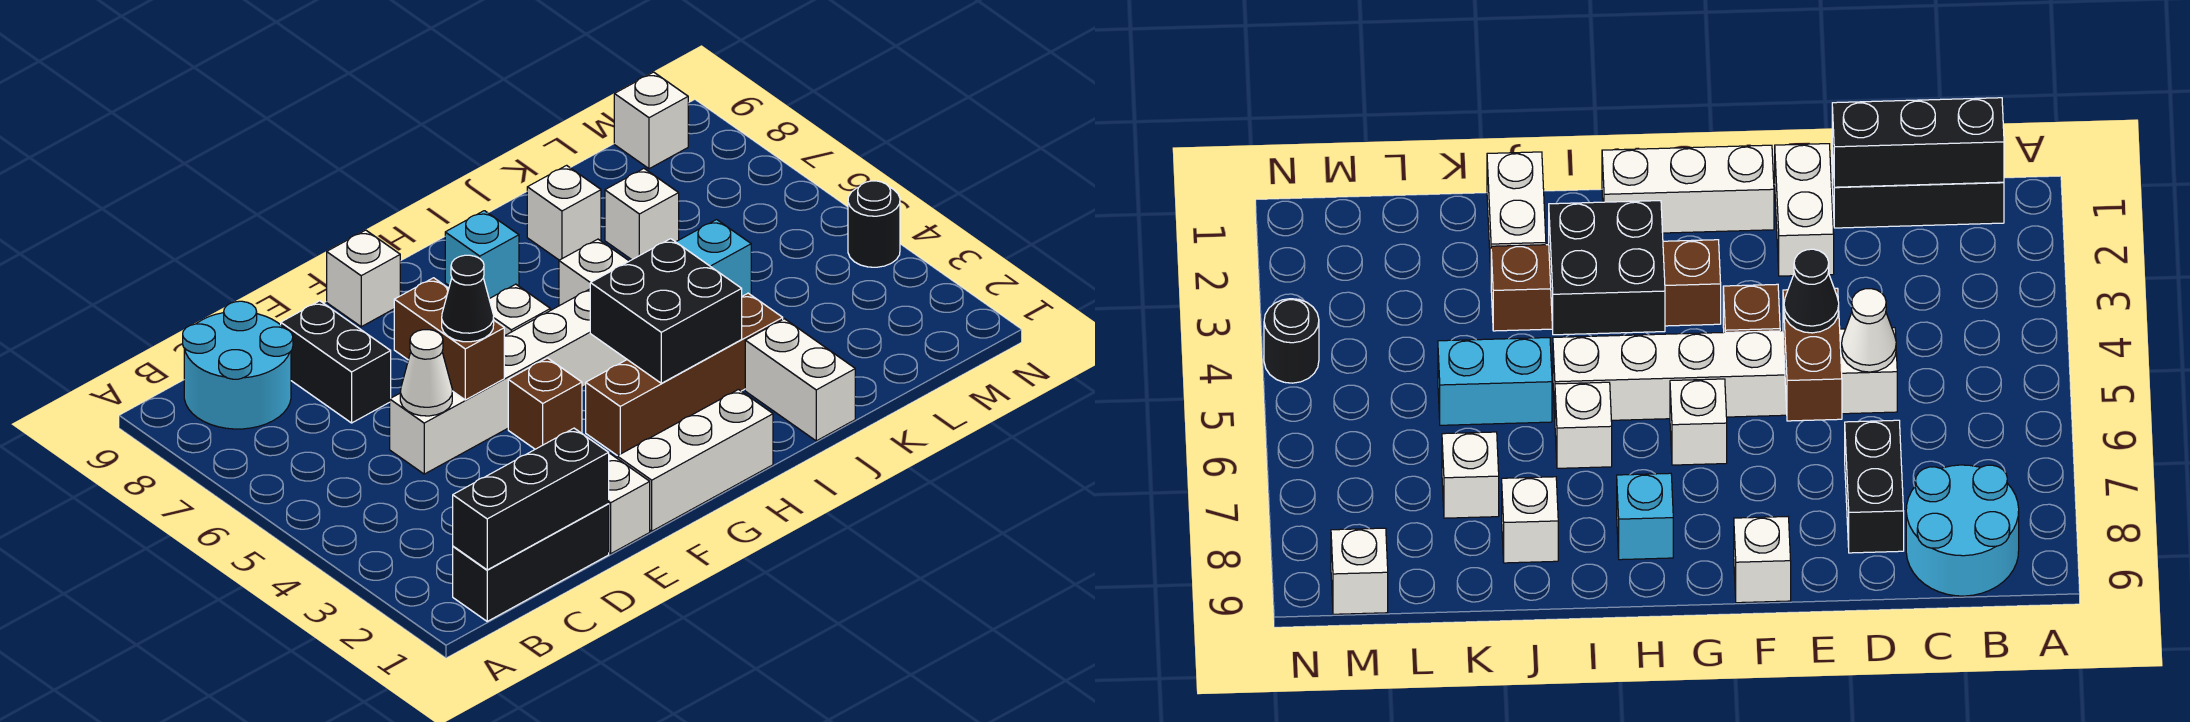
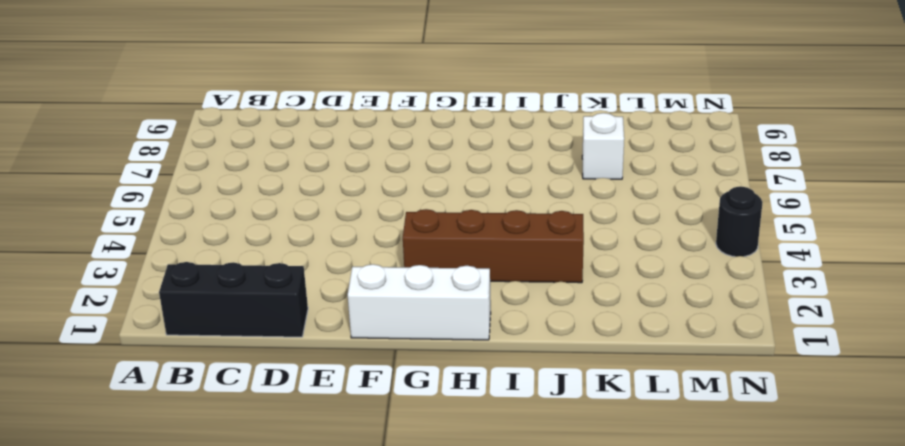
none -> cyan 2x2 round brick [183,301,293,429]
none -> white 1x6 brick [390,289,627,474]
none -> black 1x2 brick [281,301,391,423]

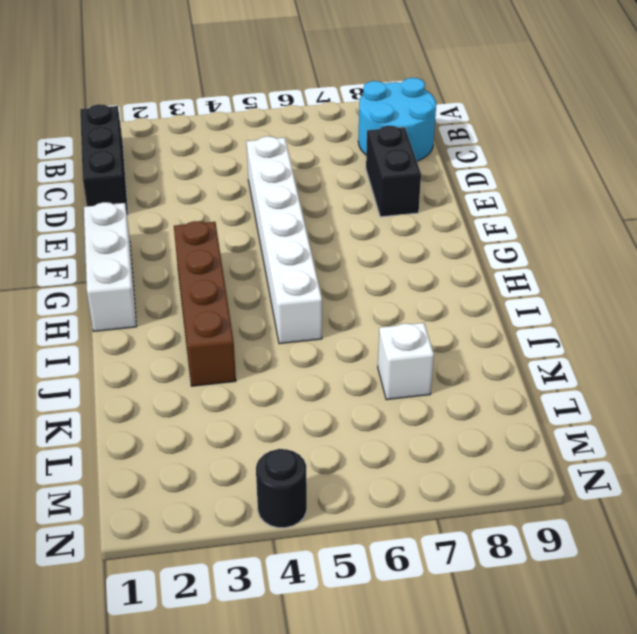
black 1x2 brick [366,126,421,217] -> black 1x2 brick turned to [281,301,391,423]
none -> white 1x2 brick [609,453,650,554]
none -> brown 1x1 brick [508,358,582,449]
none -> white 1x1 brick [327,230,400,327]

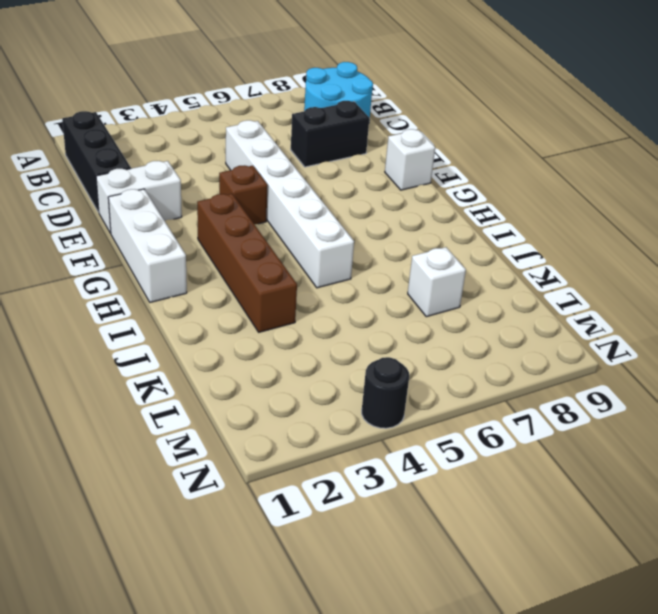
none -> white 1x1 brick [489,284,550,336]
none -> cyan 1x1 brick [445,211,519,299]
none -> white 1x1 brick [559,239,629,306]

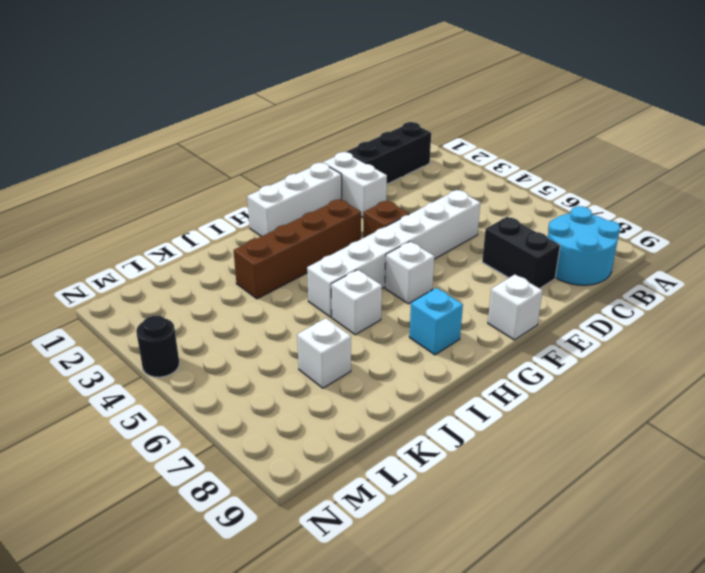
none -> white 1x2 brick [745,319,855,441]
none -> cyan 1x2 brick [676,220,751,296]
none -> white 1x1 brick [527,165,601,260]

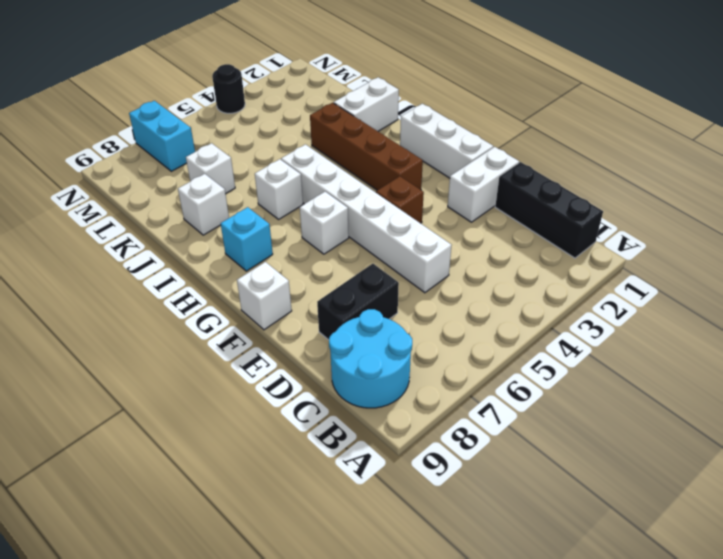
cyan 1x2 brick [129,101,195,171] -> cyan 1x2 brick moved to [676,220,751,296]
none -> white 1x1 brick [614,72,688,169]
none -> black 1x3 brick [453,428,609,570]
none -> white 1x1 cone [400,330,452,416]

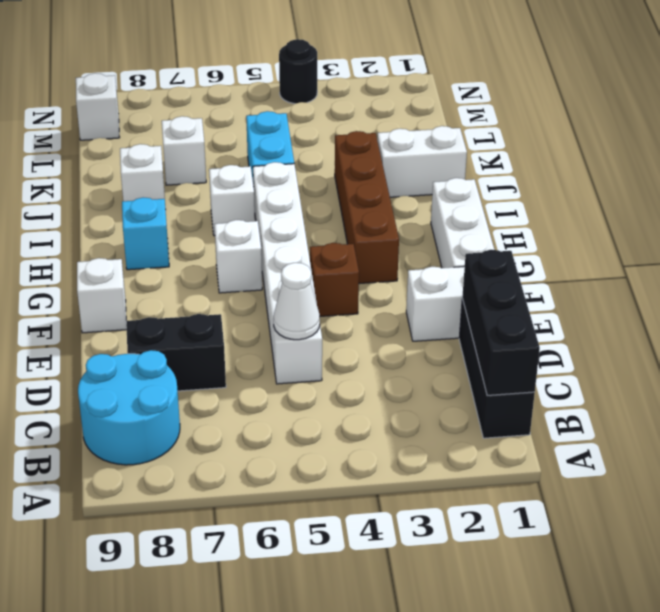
none -> brown 1x2 brick [394,278,504,400]
none -> black 2x2 brick [590,239,742,383]
none -> black 1x1 cone [442,255,494,342]

